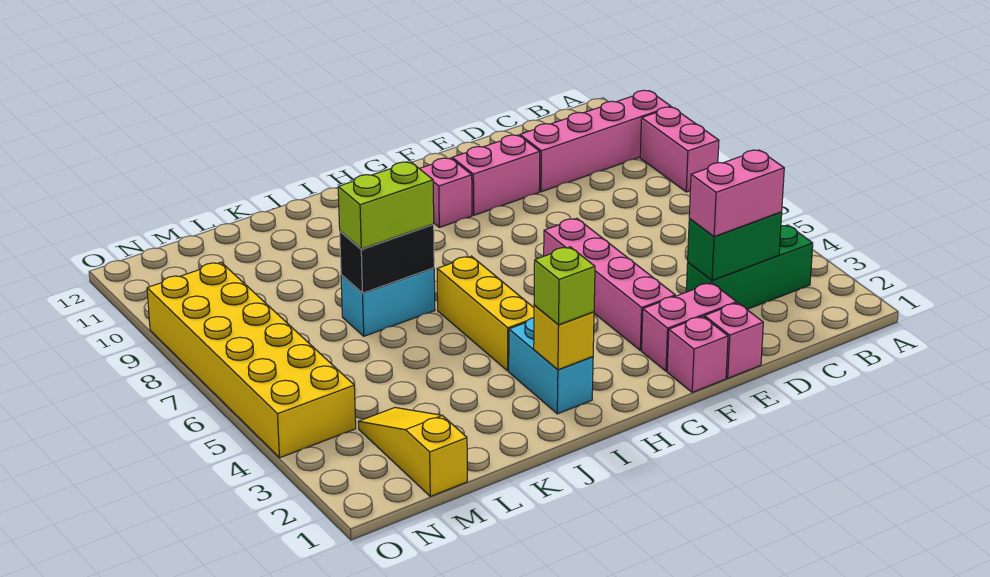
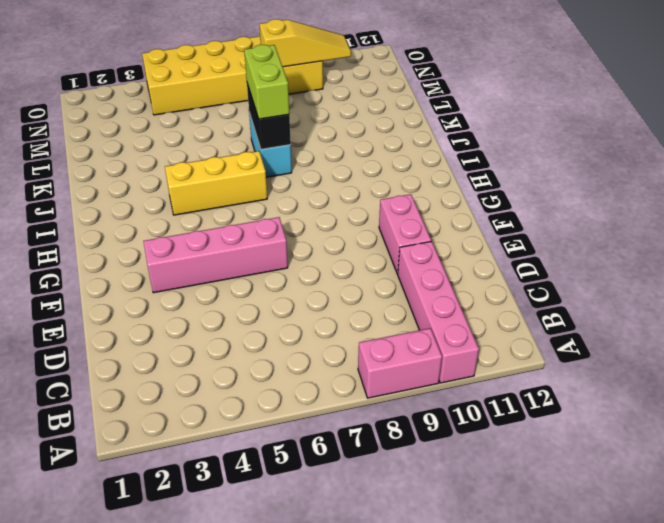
yellow 1x3 slope [260,19,351,67] -> yellow 1x3 slope moved to [358,408,467,496]
none -> green 1x3 brick [686,225,813,309]
none -> pink 1x1 brick [704,303,763,378]
none -> pink 1x2 brick [642,283,737,371]

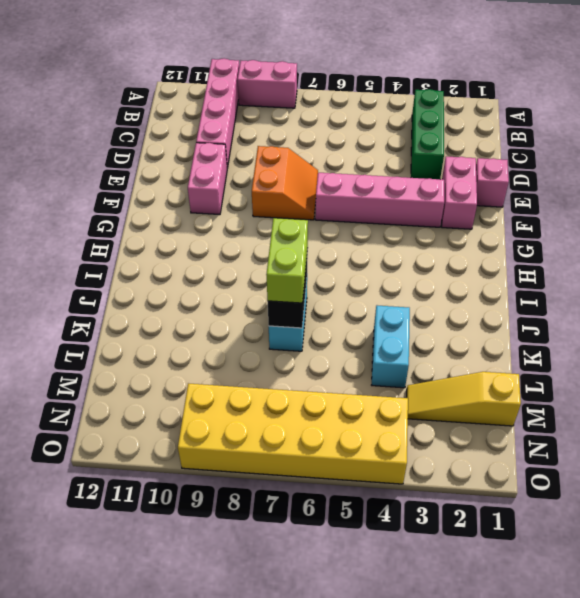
orange 2x2 slope [252,146,318,220] -> none
cyan 1x2 brick [372,305,410,388] -> cyan 1x2 brick turned to [509,318,593,414]
none -> pink 1x1 brick [667,316,728,392]
none -> pink 1x1 brick [420,158,472,227]
none -> yellow 1x3 brick [437,256,534,371]

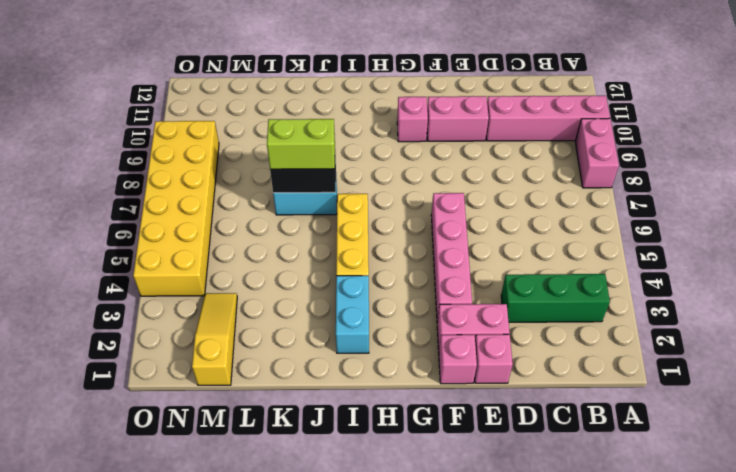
none -> green 1x2 brick [688,212,782,280]
none -> yellow 1x1 brick [534,305,594,370]
none -> pink 1x2 brick [689,150,784,237]

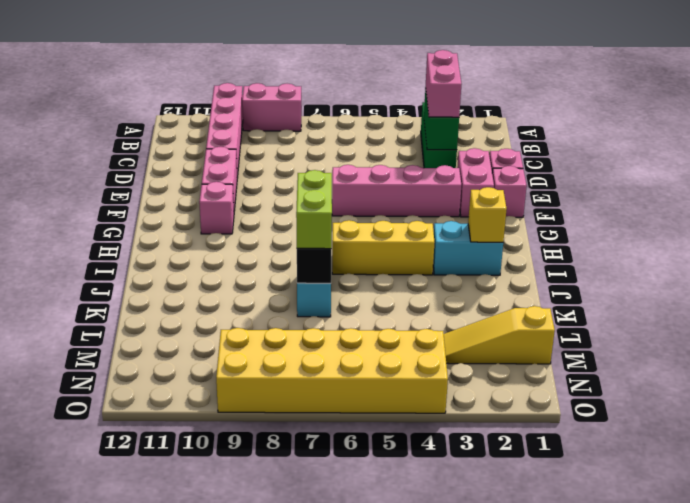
none -> lime 1x1 brick [534,247,595,325]

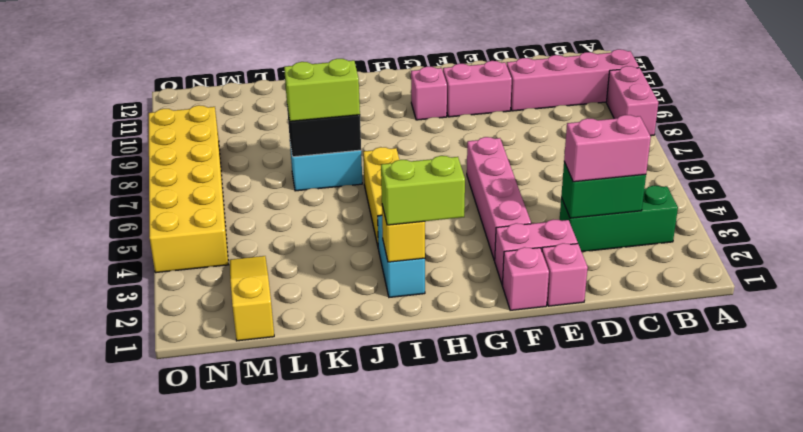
lime 1x2 brick [381,156,465,225] -> lime 1x1 brick [534,247,595,325]

